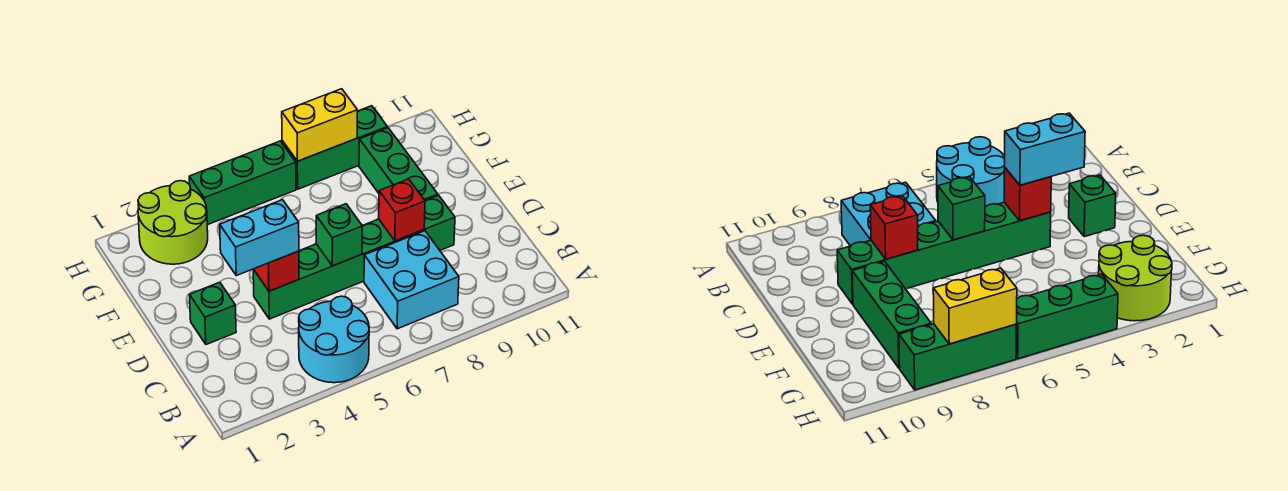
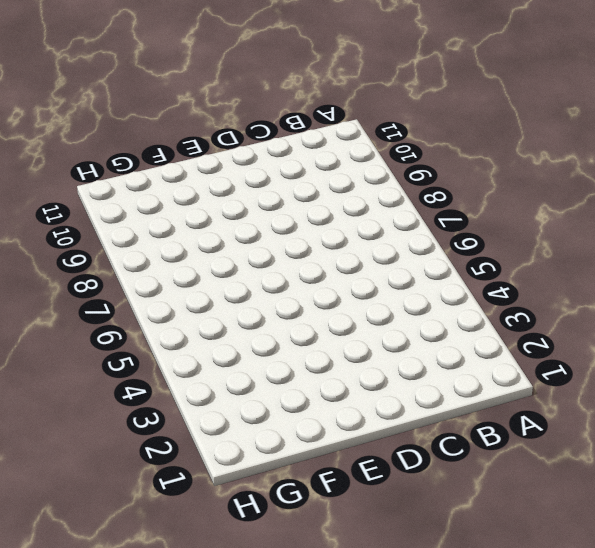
none -> cyan 2x2 round brick [299,296,369,383]
none -> cyan 2x2 brick [364,231,459,329]
none -> green 1x1 brick [190,282,236,345]

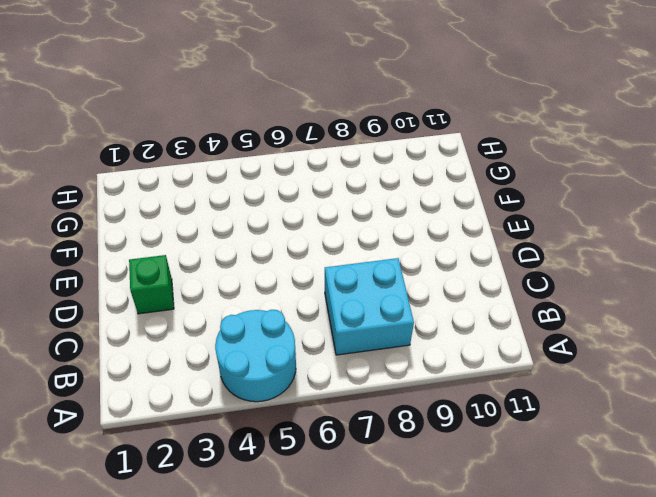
none -> green 1x6 brick [253,195,455,319]
none -> green 1x3 brick [359,128,438,201]
none -> lime 2x2 round brick [138,181,208,264]

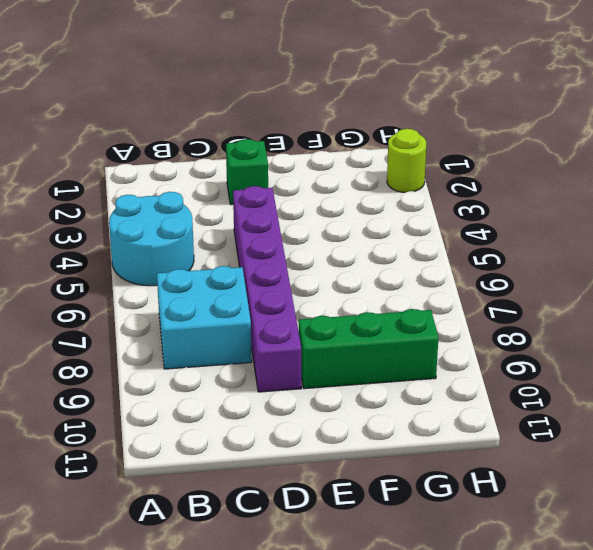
purple 1x6 brick [233,186,301,392] -> green 1x6 brick [253,195,455,319]
lime 1x1 round brick [387,129,426,192] -> lime 2x2 round brick [138,181,208,264]
none -> green 1x3 brick [189,141,296,225]
none -> green 1x3 brick [282,106,388,189]
none -> red 1x1 brick [254,251,299,291]

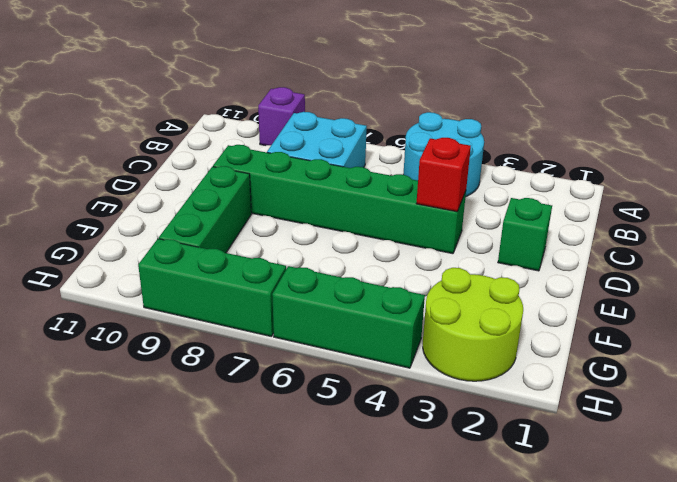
purple 1x1 brick [258,87,305,146] -> none
none -> green 1x1 brick [316,204,362,266]
none -> red 1x1 brick [379,179,425,241]
none -> yellow 1x2 brick [282,89,357,161]

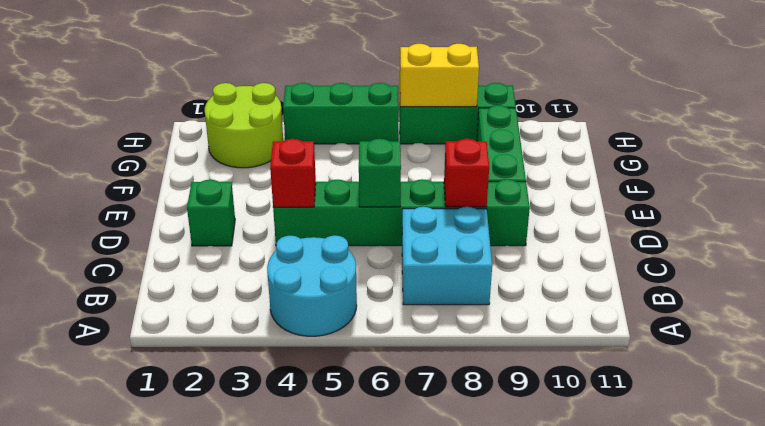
none -> cyan 1x2 brick [220,200,299,276]

